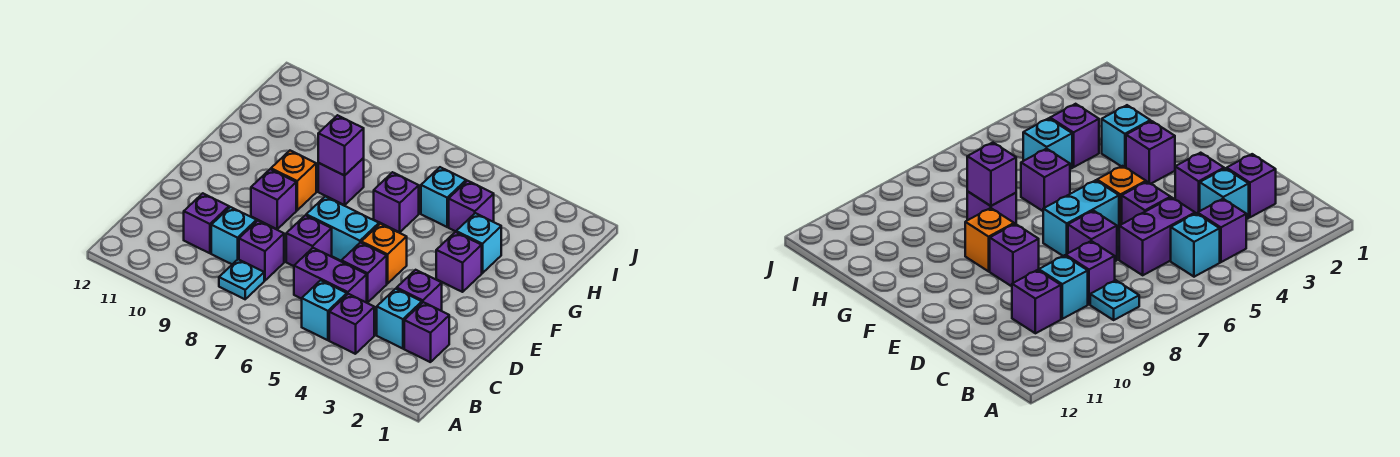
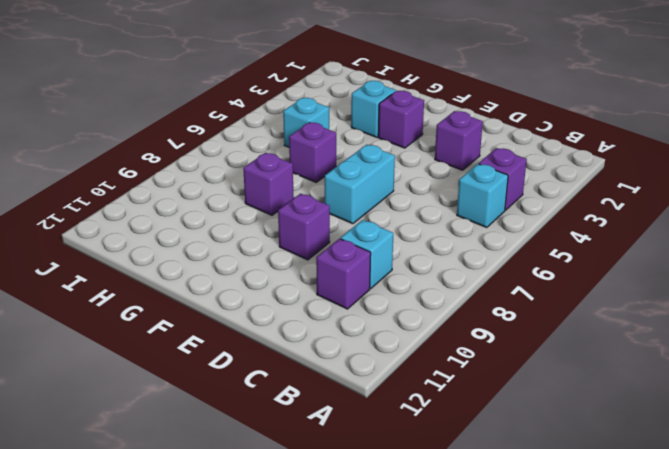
none -> cyan 1x1 plate [219,259,264,299]
none -> purple 1x1 brick [404,302,449,362]
none -> cyan 1x1 brick [377,289,422,349]

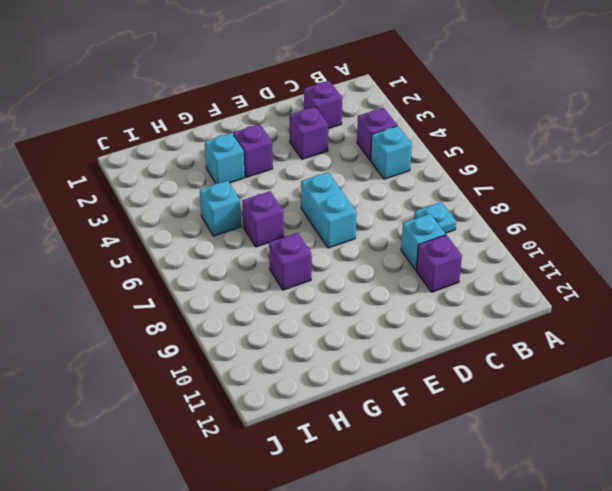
none -> cyan 1x1 brick [377,289,422,349]
none -> purple 1x2 brick [294,248,367,303]
none -> purple 1x1 brick [239,221,284,280]

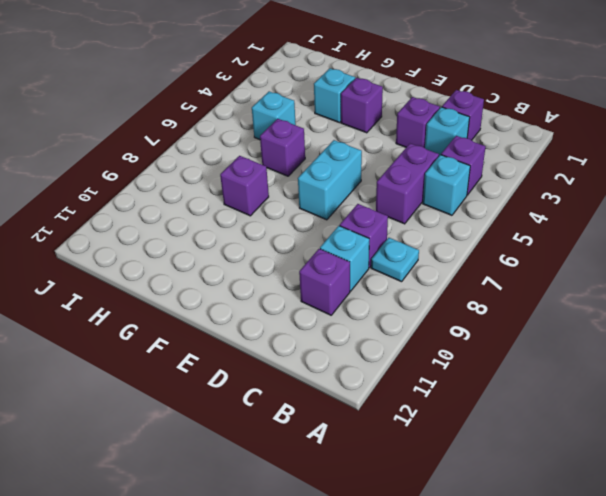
none -> purple 1x1 brick [341,243,387,302]
none -> purple 1x1 brick [286,215,332,266]
none -> orange 1x1 brick [361,224,407,284]

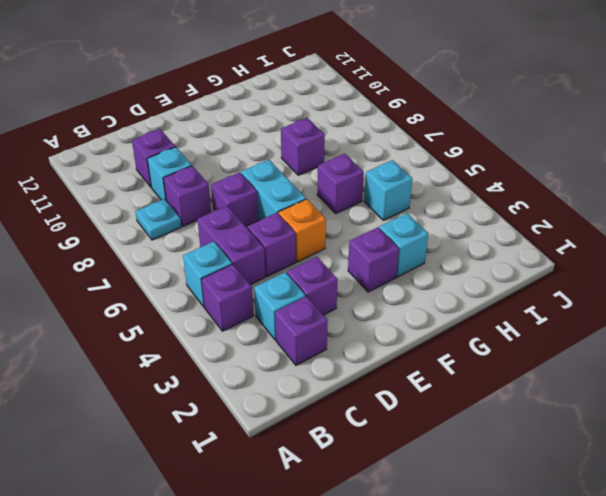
none -> purple 1x1 brick [251,169,296,229]
none -> orange 1x1 brick [271,151,316,210]
none -> purple 1x1 brick [449,181,494,231]

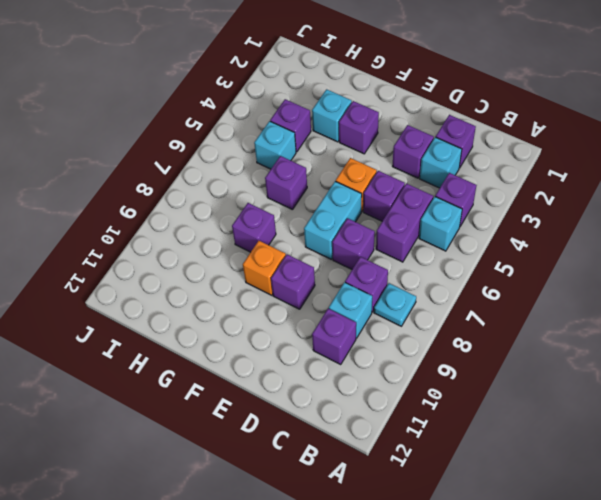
none -> purple 1x1 brick [318,115,364,175]

